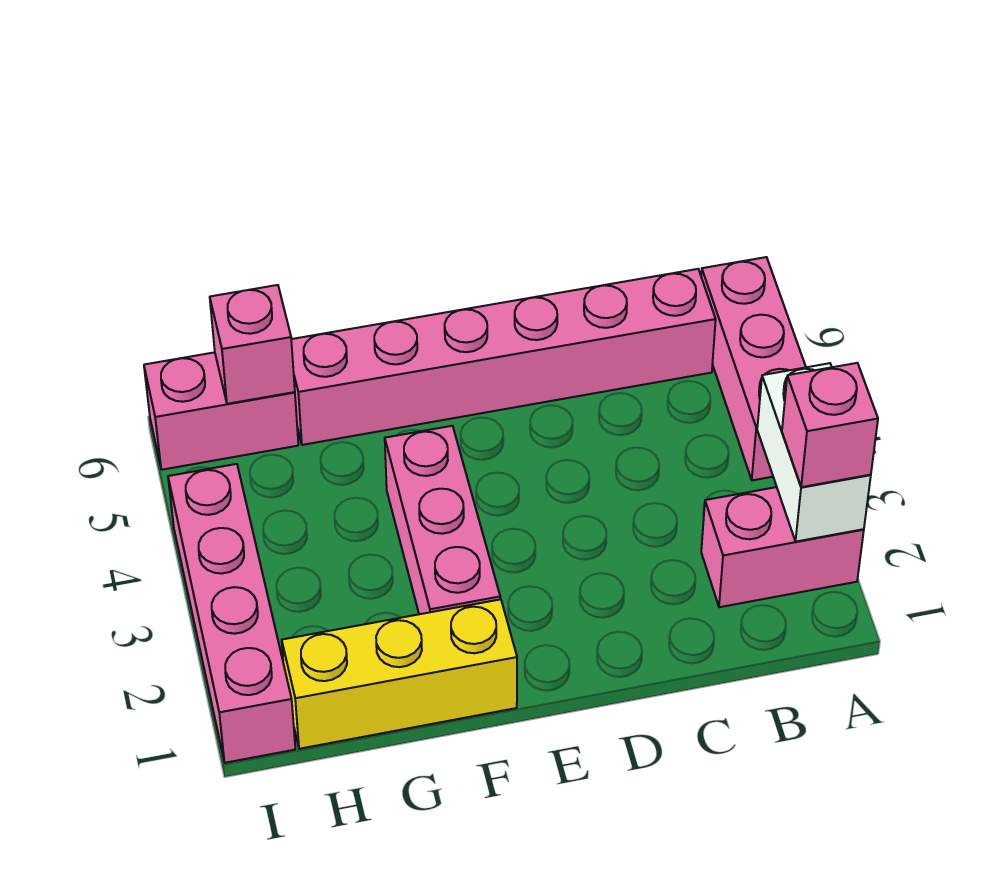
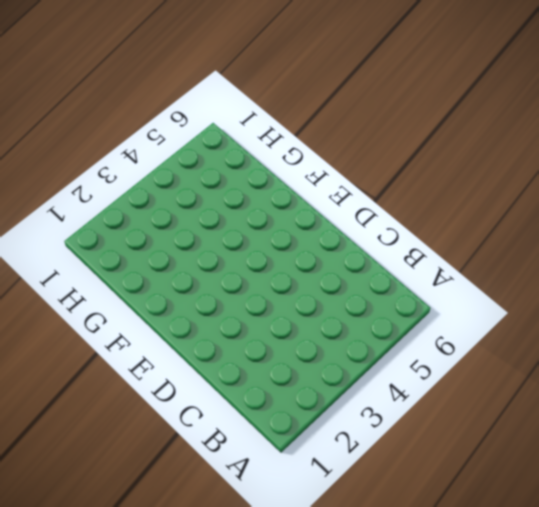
none -> pink 1x2 brick [701,487,864,607]
none -> pink 1x3 brick [701,257,806,480]

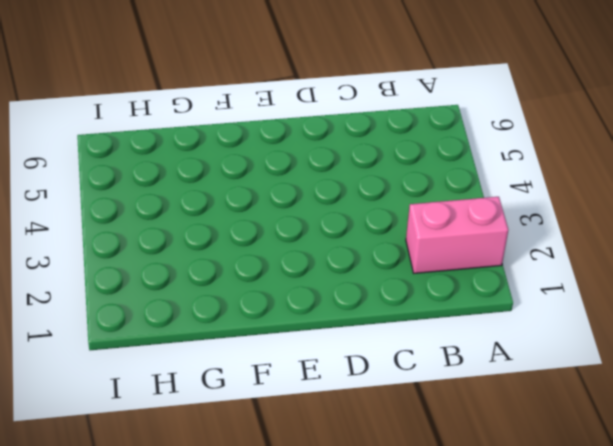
none -> pink 1x3 brick [701,257,806,480]
none -> pink 1x6 brick [291,269,716,445]

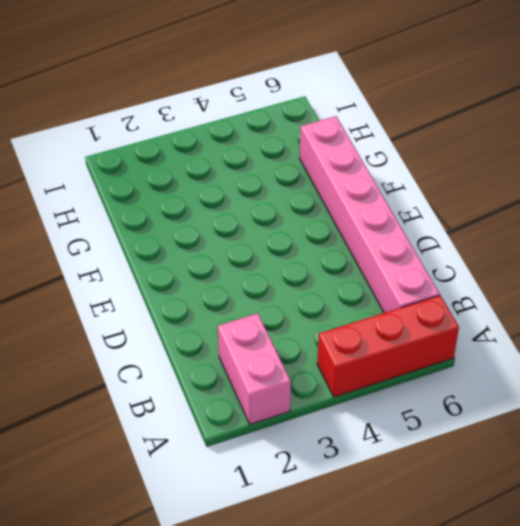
red 1x3 brick [317,295,459,397] -> pink 1x3 brick [701,257,806,480]
none -> yellow 1x3 brick [282,599,517,749]
none -> pink 1x3 brick [385,426,500,614]

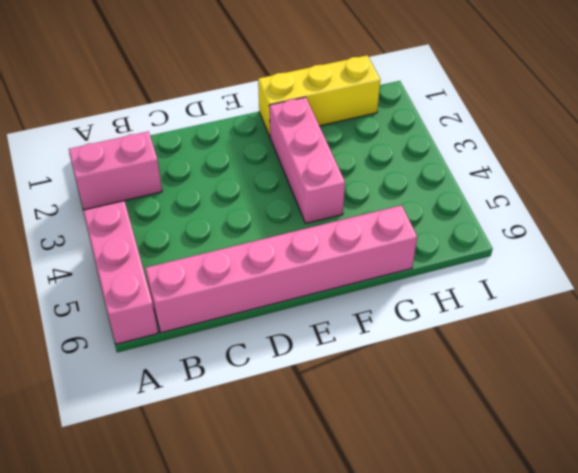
none -> pink 1x2 brick [144,352,298,470]
none -> pink 1x4 brick [168,464,295,763]

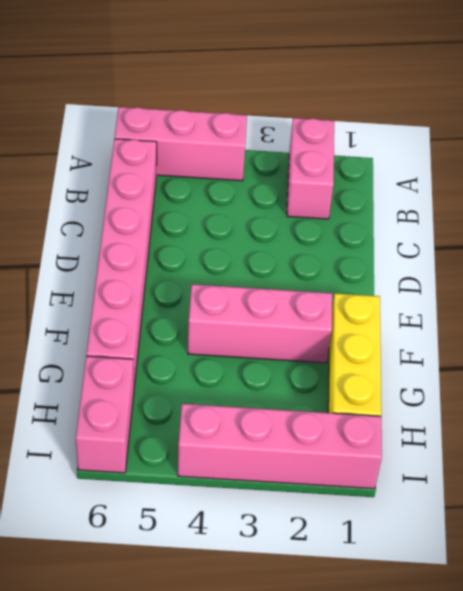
none -> white 1x2 brick [757,363,871,542]
none -> pink 1x1 brick [210,285,295,404]

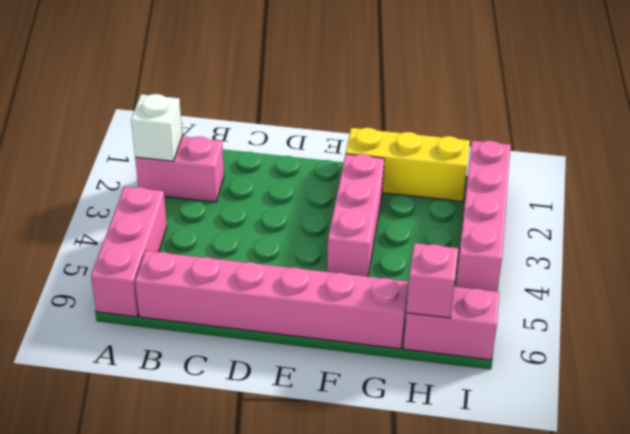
white 1x1 brick [131,94,182,161] -> white 1x2 brick [757,363,871,542]
none -> pink 1x1 brick [782,363,878,487]

